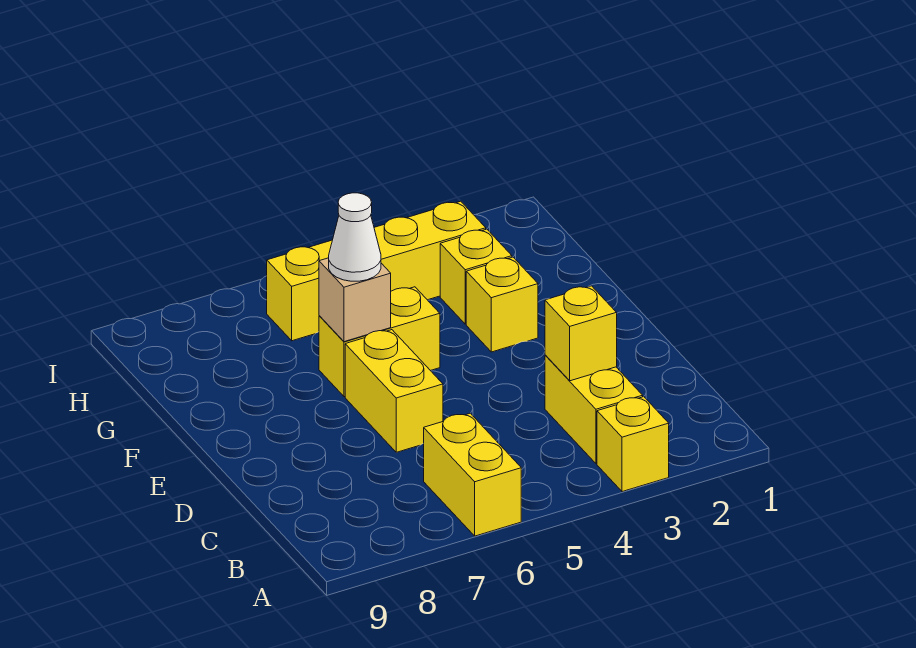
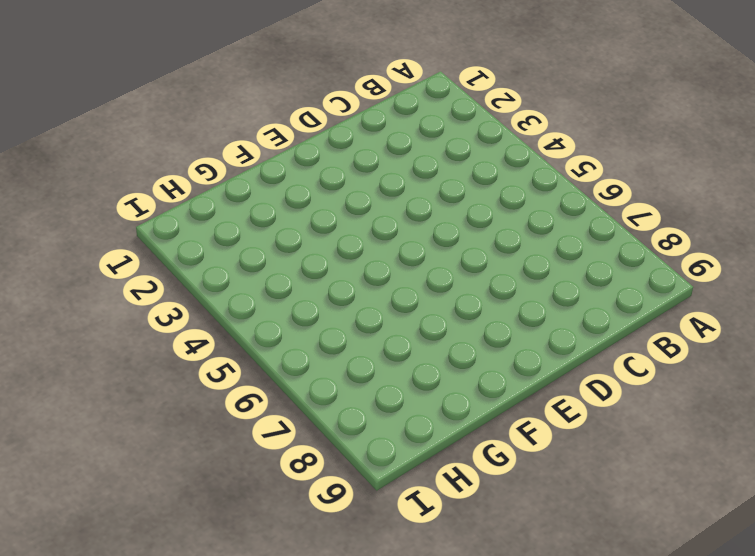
none -> yellow 1x1 brick [597,397,669,492]
none -> yellow 1x2 brick [424,413,521,536]

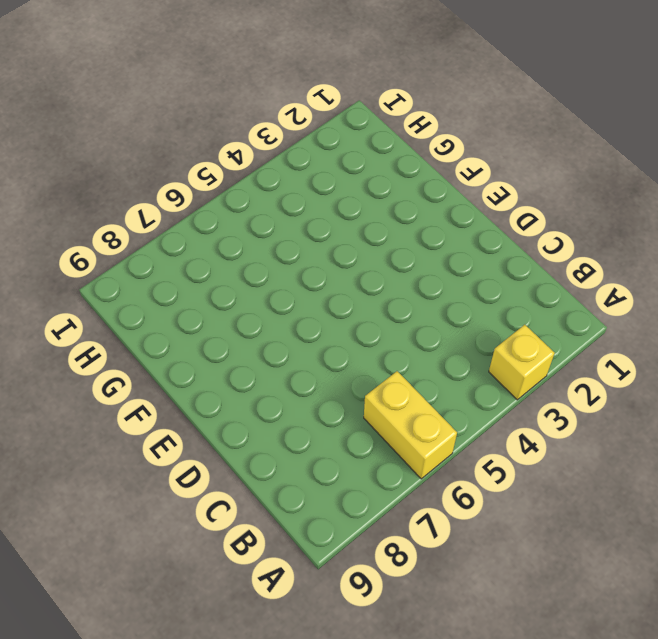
none -> yellow 1x2 brick [545,355,643,464]
none -> yellow 1x2 brick [345,330,443,452]

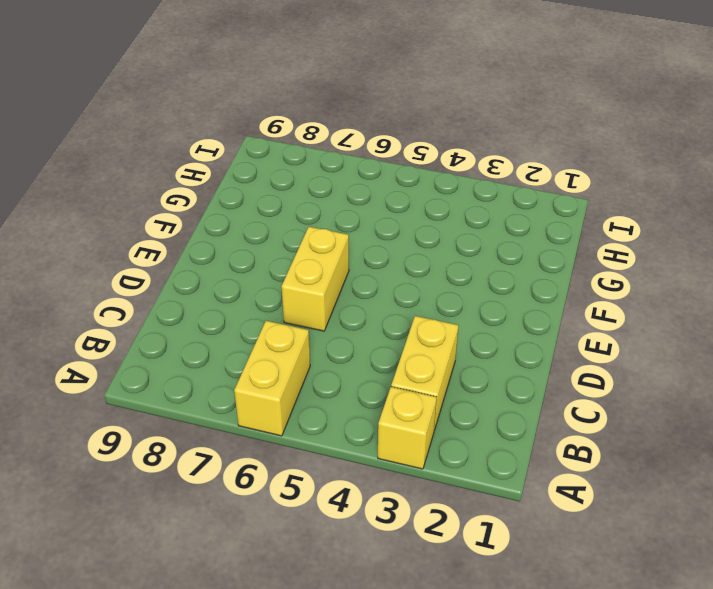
none -> yellow 1x1 brick [466,257,538,352]
none -> yellow 1x2 brick [319,287,440,397]

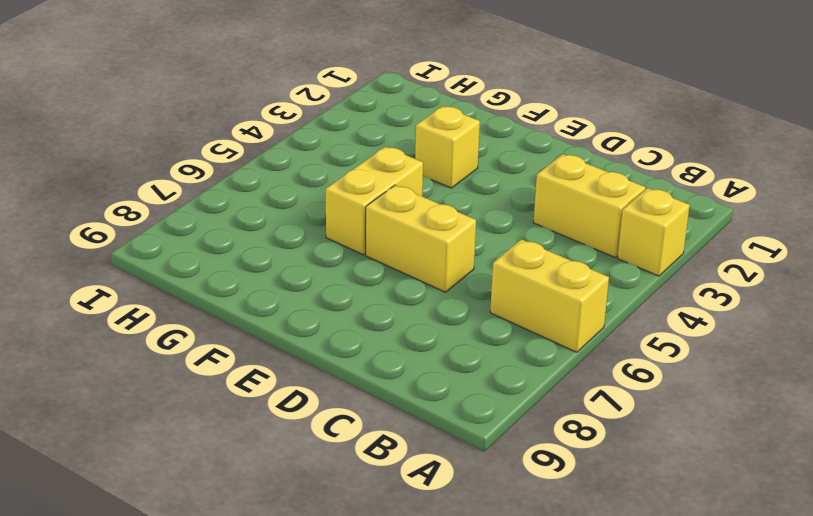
none -> yellow 1x1 brick [440,229,512,324]
none -> yellow 1x4 brick [267,201,486,341]

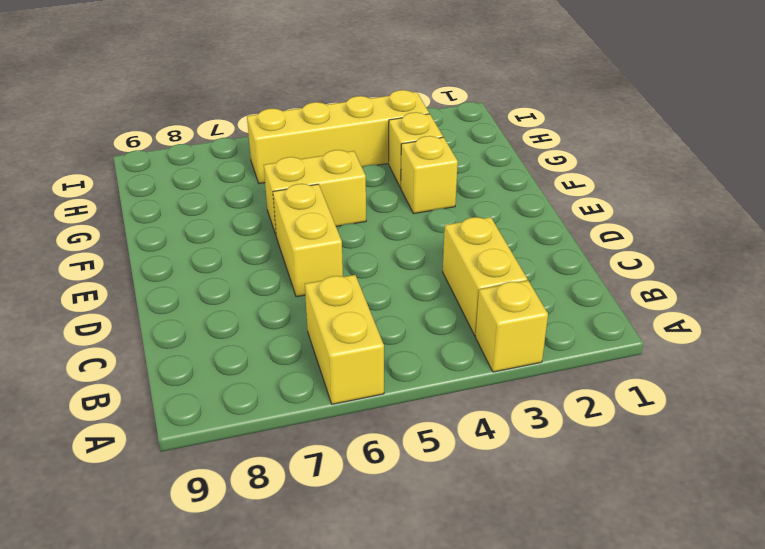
none -> yellow 1x1 brick [545,286,617,381]
none -> tan 1x1 brick [319,258,391,342]

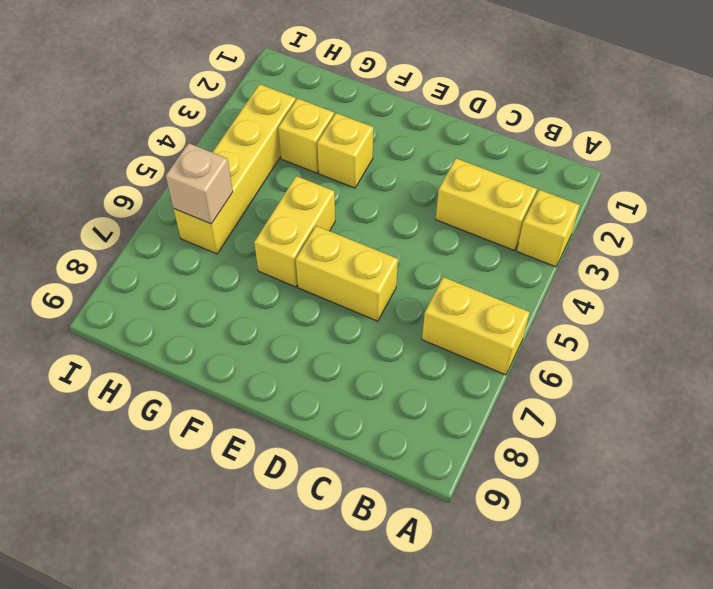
tan 1x1 brick [166,143,233,224] -> tan 1x1 brick moved to [319,258,391,342]
none -> yellow 1x1 brick [545,286,617,381]
none -> white 1x1 cone [329,193,381,281]

